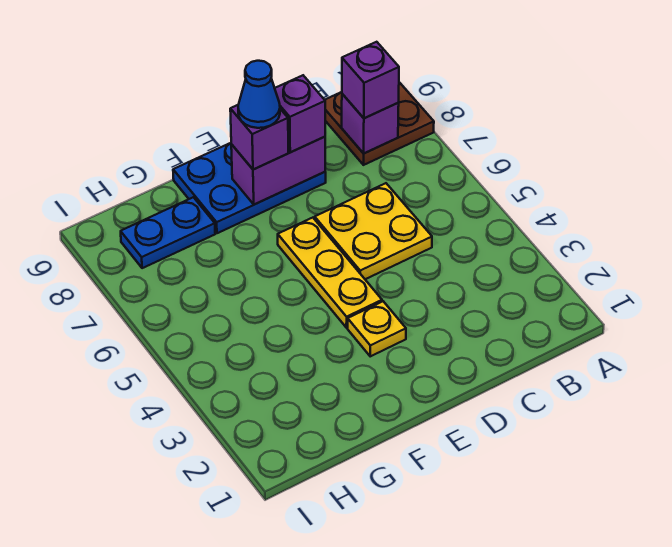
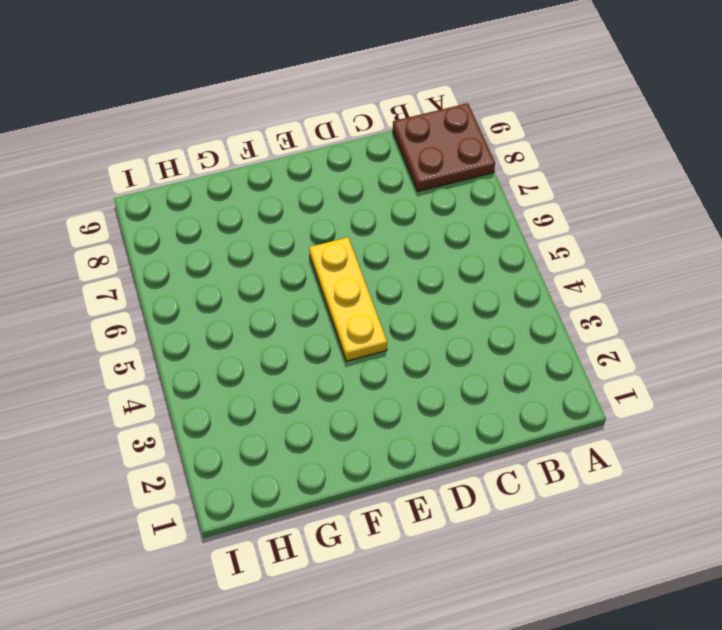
none -> yellow 2x2 plate [315,183,432,279]
none -> blue 2x3 plate [173,143,326,233]
none -> yellow 1x1 plate [348,301,406,356]

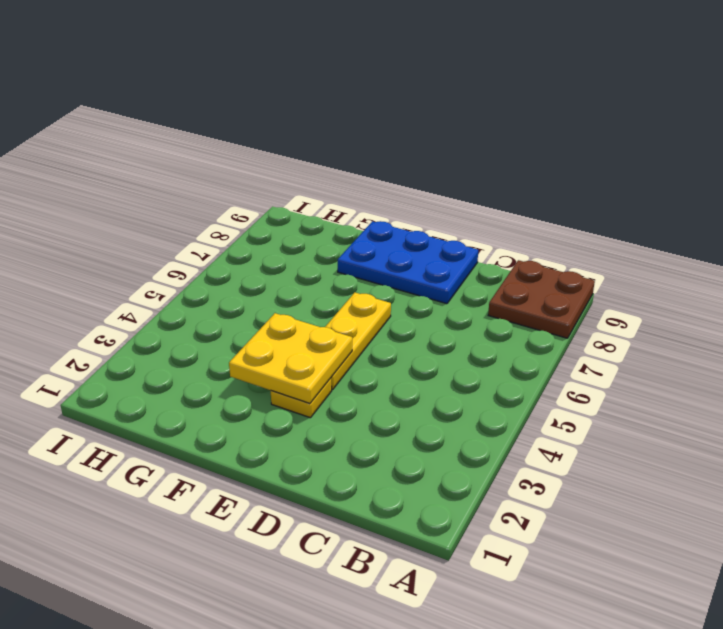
yellow 2x2 plate [229,313,352,403] -> yellow 2x2 plate moved to [315,183,432,279]
none -> blue 1x2 plate [121,197,215,268]
none -> purple 1x1 brick [342,94,399,153]
none -> purple 1x2 brick [231,137,325,205]

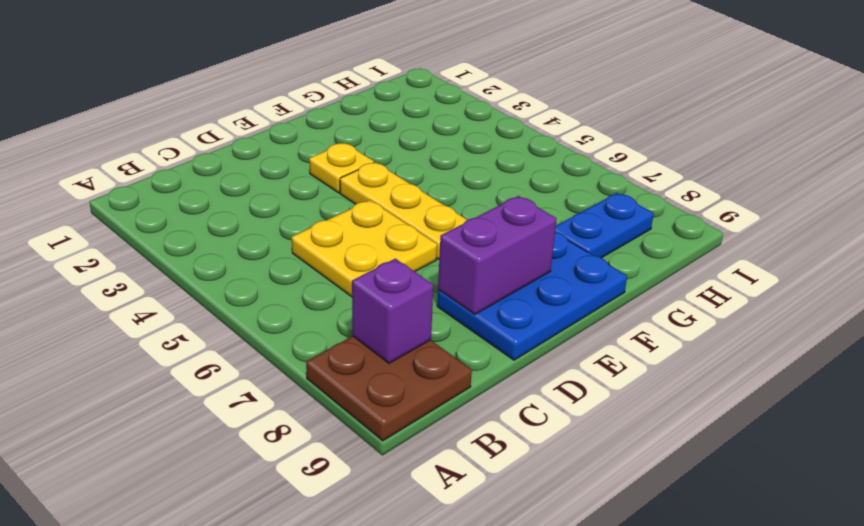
none -> purple 1x1 brick [342,42,399,118]
none -> purple 1x1 brick [275,75,325,152]
none -> purple 1x1 brick [230,105,288,170]

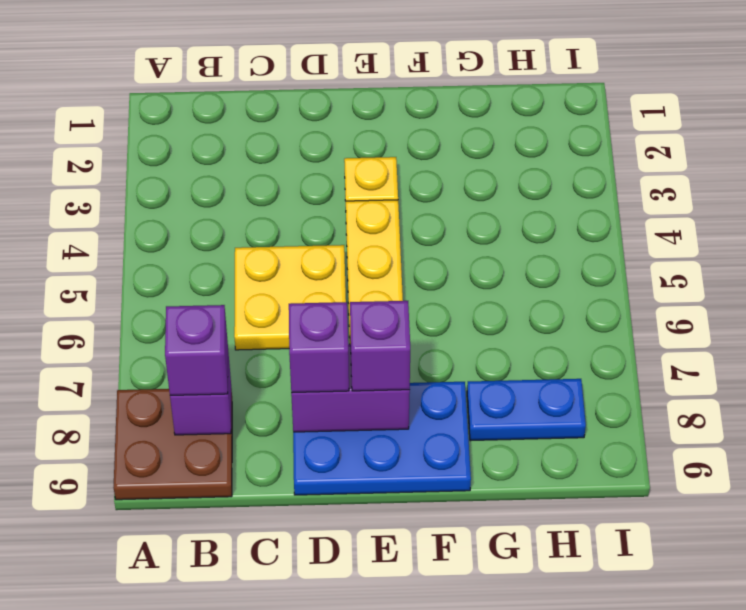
none -> blue 1x1 cone [238,61,280,128]

